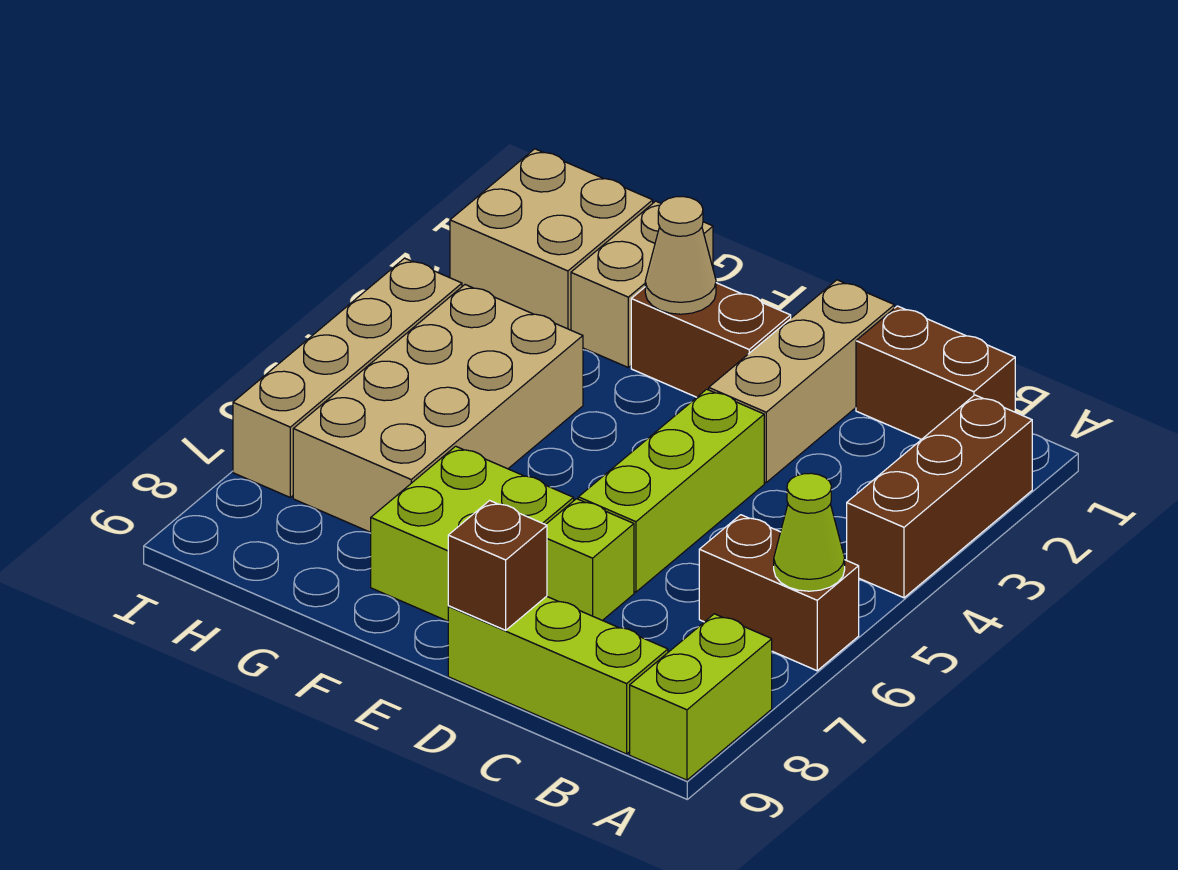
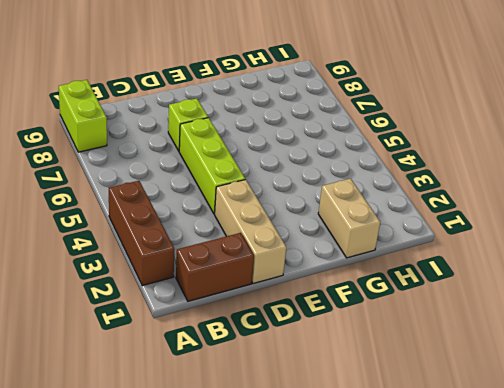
none -> brown 1x2 brick [699,515,859,671]
none -> lime 1x3 brick [448,596,668,754]
none -> brown 1x2 brick [631,283,791,397]

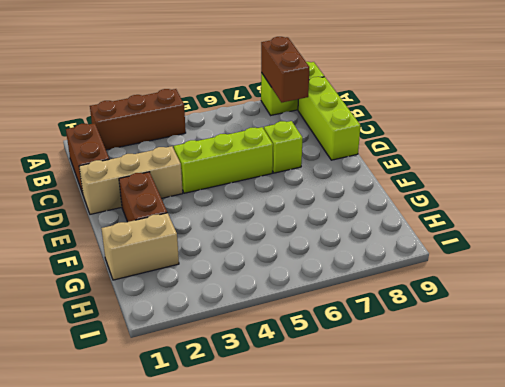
brown 1x2 brick [261,37,309,103] -> brown 1x2 brick moved to [699,515,859,671]
none -> lime 2x2 brick [371,446,574,621]
none -> tan 2x4 brick [293,285,583,532]
none -> tan 2x2 brick [450,149,653,330]

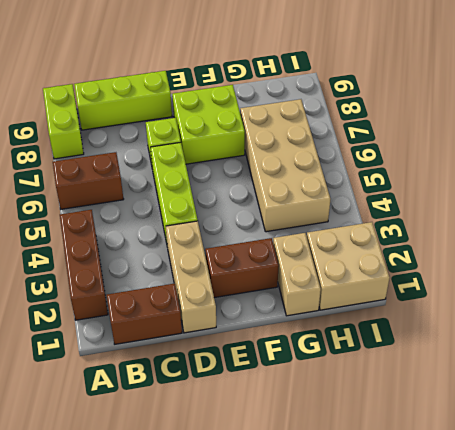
none -> tan 1x4 brick [233,258,462,497]
none -> lime 1x1 cone [774,473,845,591]
none -> brown 1x1 brick [448,501,547,630]

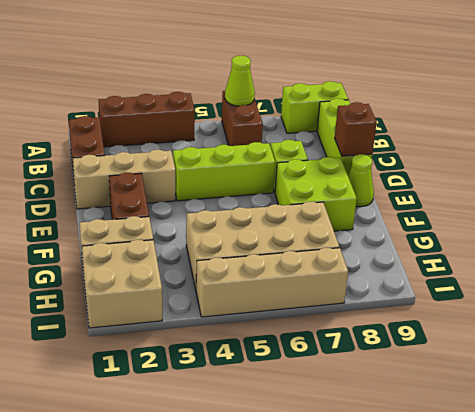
lime 1x1 cone [348,154,374,207] -> none
none -> tan 1x1 cone [645,196,716,314]

